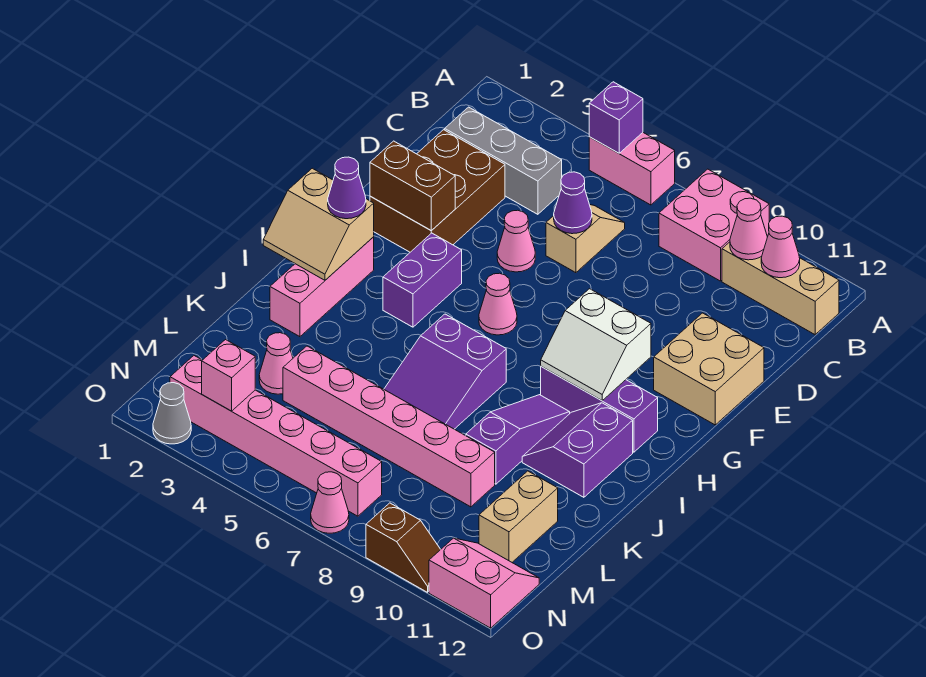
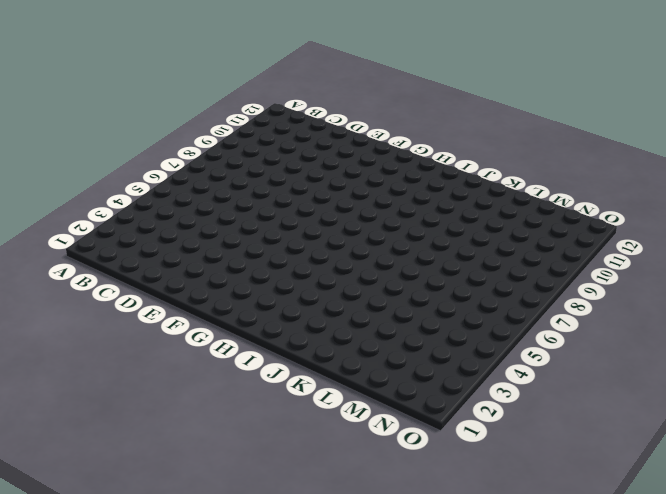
none -> pink 1x2 brick [589,133,675,205]
none -> pink 2x2 brick [659,169,769,281]
none -> tan 1x3 brick [722,242,839,335]
none -> grey 1x3 brick [445,107,562,214]

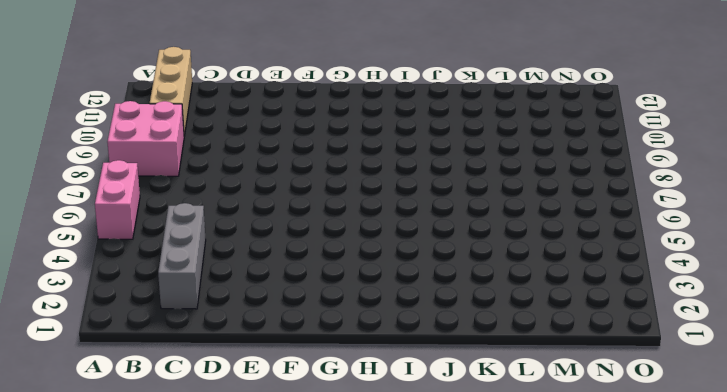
none -> tan 1x2 slope [546,205,625,273]
none -> brown 2x3 brick [370,130,505,252]
none -> pink 1x1 cone [497,210,535,272]
none -> tan 2x2 brick [654,313,764,425]

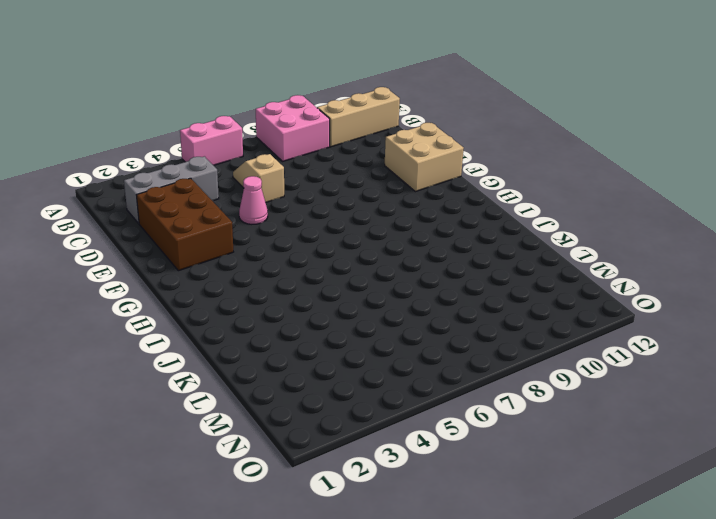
none -> purple 1x2 brick [383,233,462,327]
none -> pink 1x1 cone [479,273,517,335]
none -> pink 1x3 brick [270,237,374,337]
none -> purple 1x3 brick [541,367,658,452]

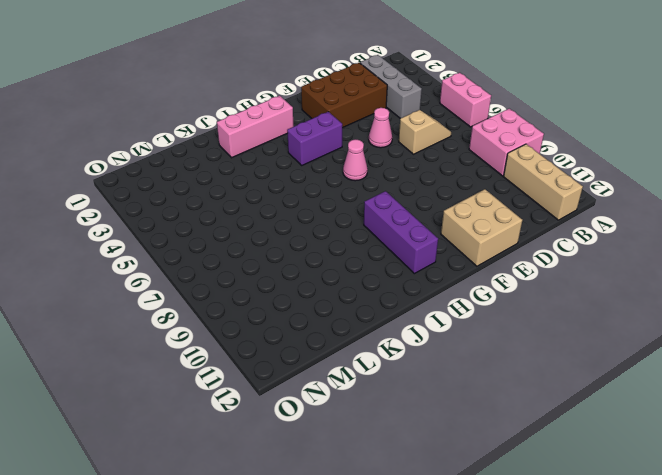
none -> purple 2x3 slope [384,314,506,429]
none -> purple 1x3 slope [466,395,570,484]
none -> purple 2x2 slope [522,403,633,497]
none -> pink 1x1 cone [259,333,293,394]

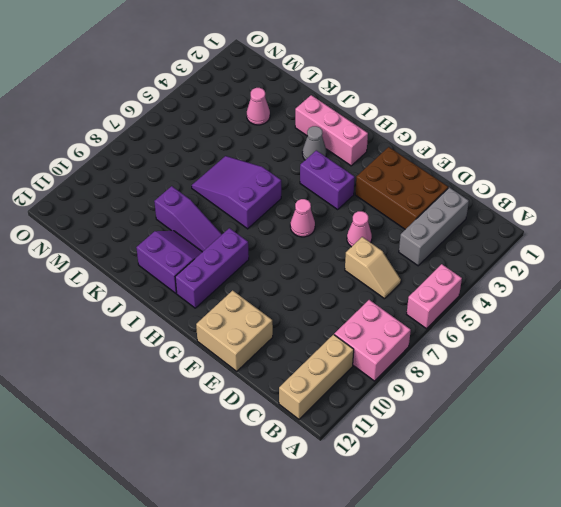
grey 1x1 cone [302,126,326,160] -> grey 1x1 cone moved to [153,383,191,444]
none -> pink 1x6 brick [283,346,495,507]
none -> tan 1x2 brick [479,471,558,562]
none -> pink 1x6 brick [170,356,382,516]
none -> pink 2x2 slope [429,538,539,628]

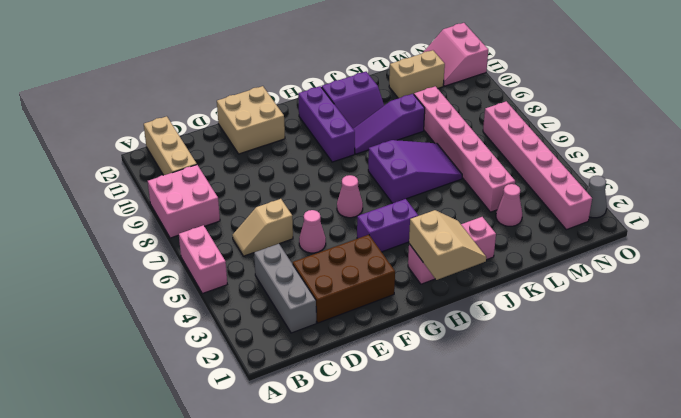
none -> pink 1x1 cone [311,472,349,533]
none -> brown 1x2 slope [366,503,441,592]
none -> purple 1x1 brick [589,82,643,153]
none -> pink 1x1 cone [730,198,767,260]

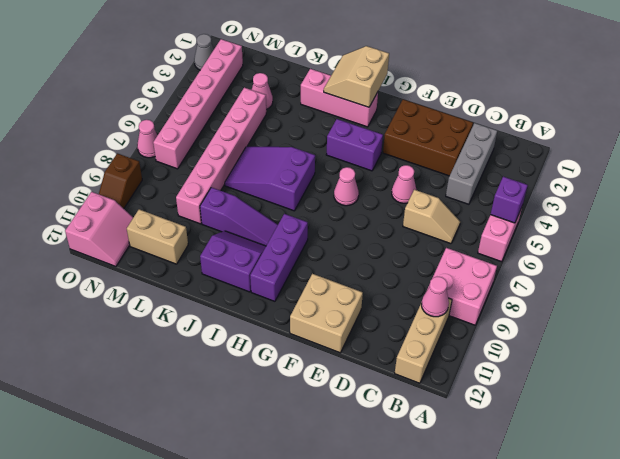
none -> pink 1x1 cone [761,216,800,278]
none -> purple 1x1 cone [554,172,592,234]
none -> brown 1x2 brick [370,141,455,231]
none -> white 2x2 slope [541,289,651,401]

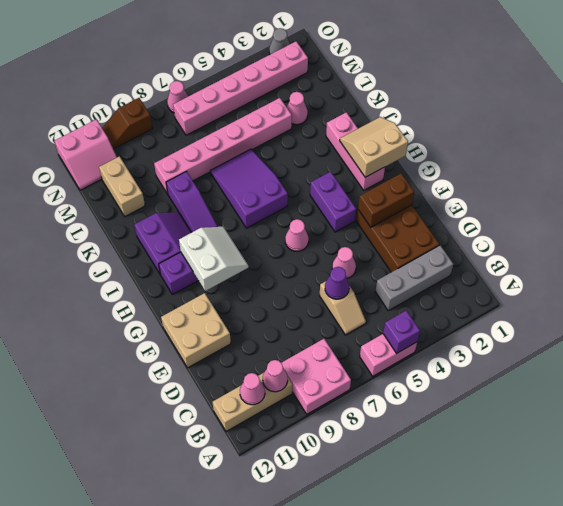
white 2x2 slope [179,226,248,291] -> white 2x2 slope turned to [541,289,651,401]
none -> pink 1x1 brick [202,340,255,411]
none -> purple 1x1 cone [328,157,366,219]

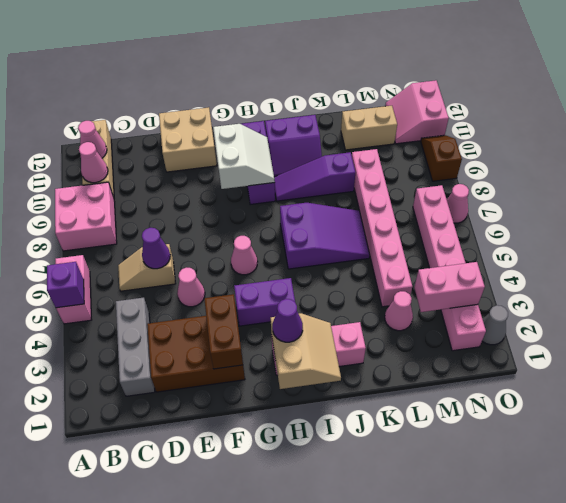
pink 1x2 brick [414,262,485,312] -> pink 1x1 brick [202,340,255,411]

